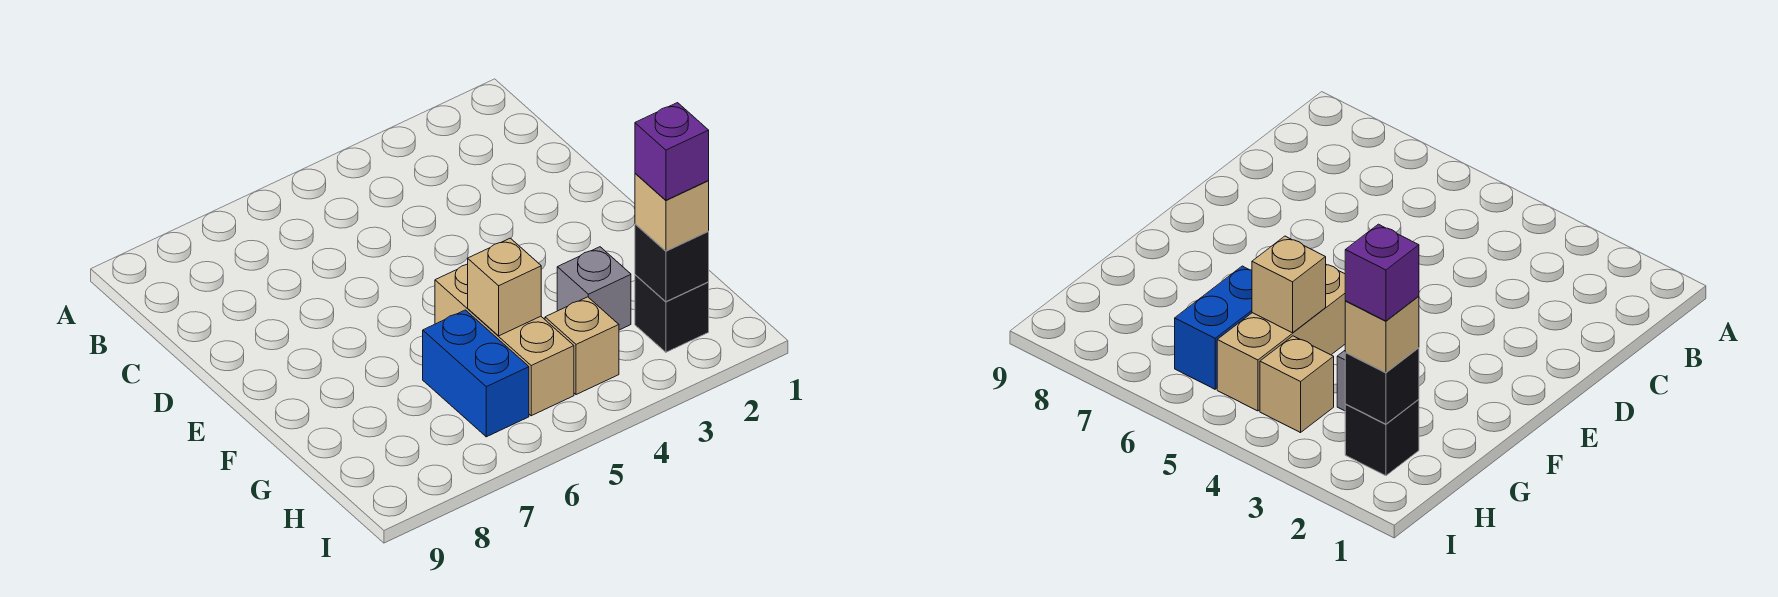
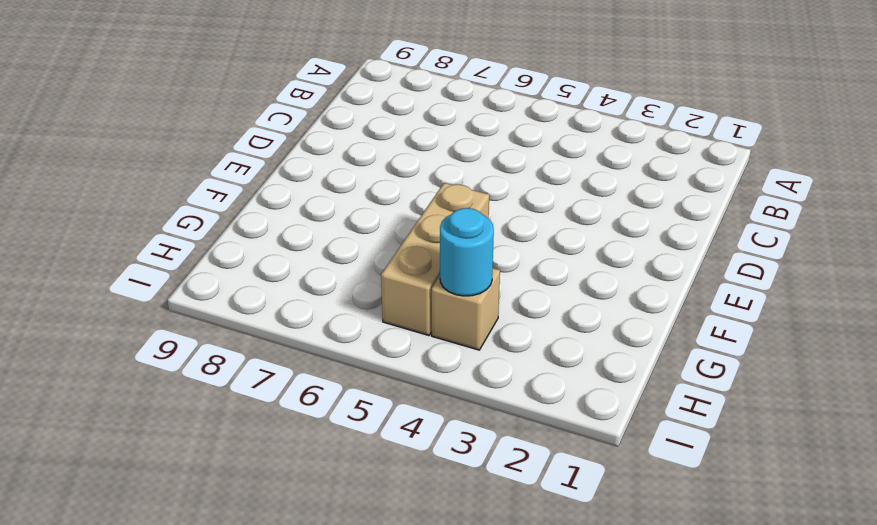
cyan 1x1 round brick [440,208,494,296] -> none
none -> grey 1x1 brick [557,247,631,330]
none -> blue 1x2 brick [423,310,529,437]

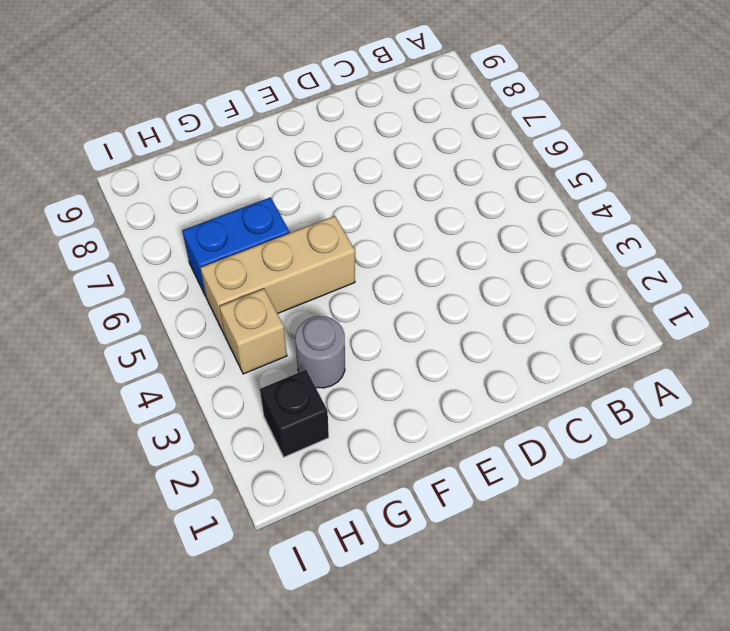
grey 1x1 round brick [295,316,345,388] -> grey 1x1 brick [557,247,631,330]
none -> tan 1x1 brick [468,238,541,336]
none -> black 1x1 brick [635,224,709,302]

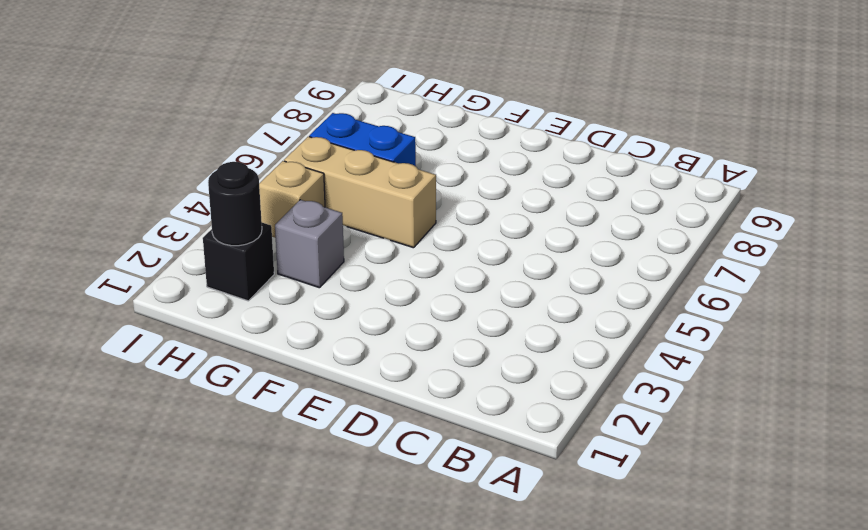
black 1x1 round brick [208,162,262,246] -> black 1x1 brick [635,224,709,302]
none -> tan 1x1 brick [468,238,541,336]
none -> tan 1x1 brick [635,173,709,251]

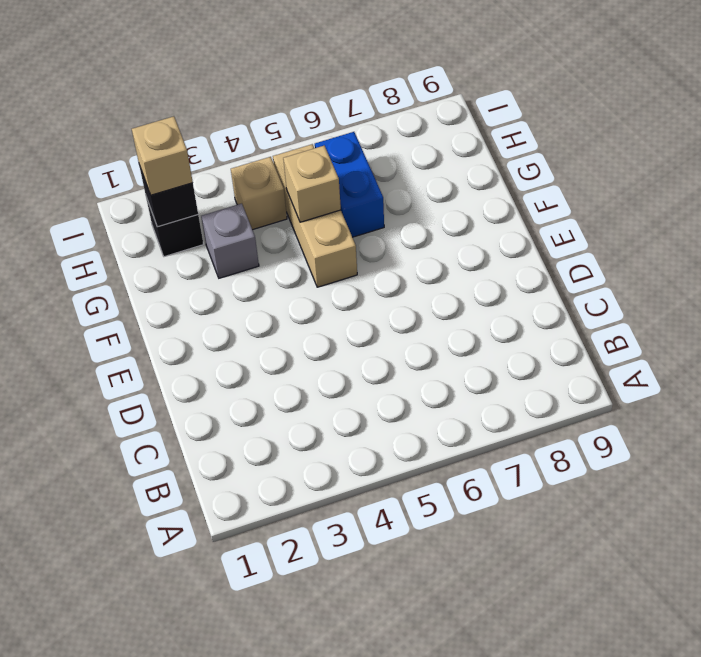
none -> purple 1x1 brick [635,103,709,200]

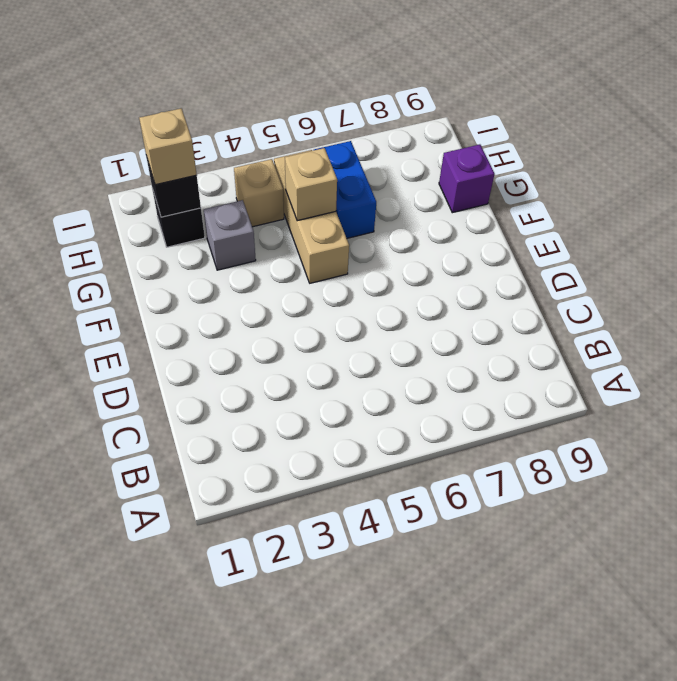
purple 1x1 brick [439,144,494,213] -> purple 1x1 brick moved to [635,103,709,200]

